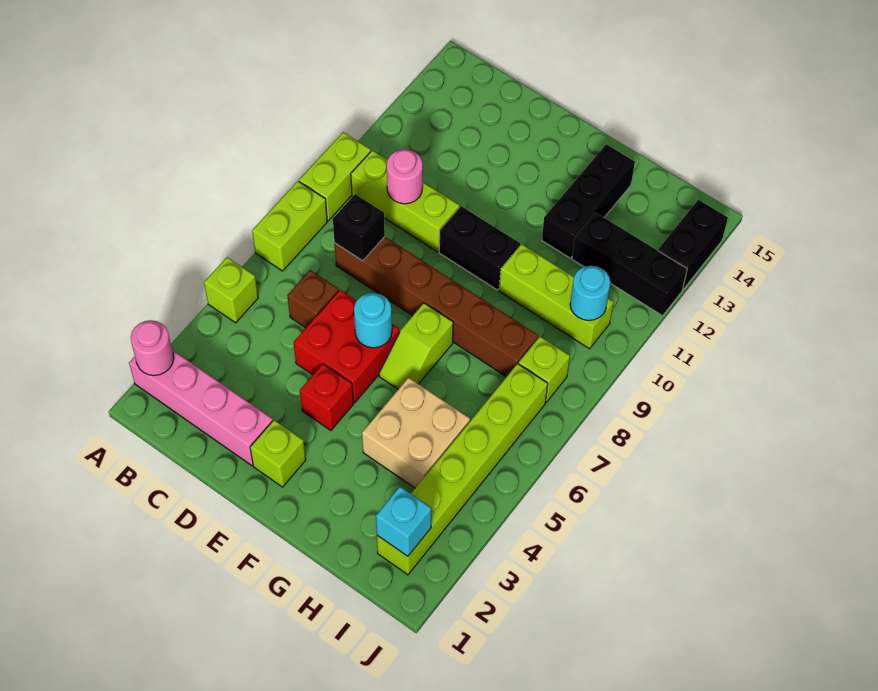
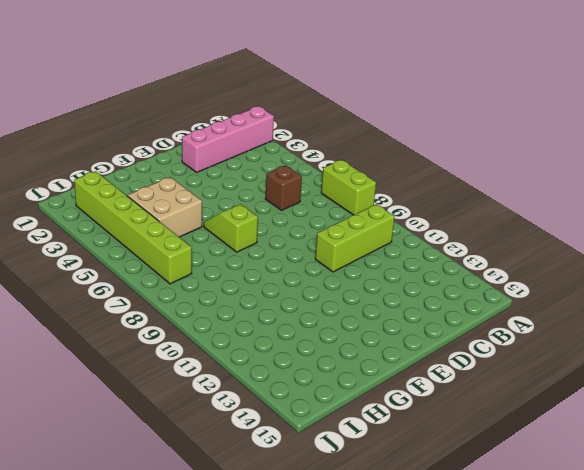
none -> lime 1x1 brick [204,257,258,323]
none -> lime 1x2 brick [299,132,371,221]
none -> brown 1x6 brick [334,237,538,377]

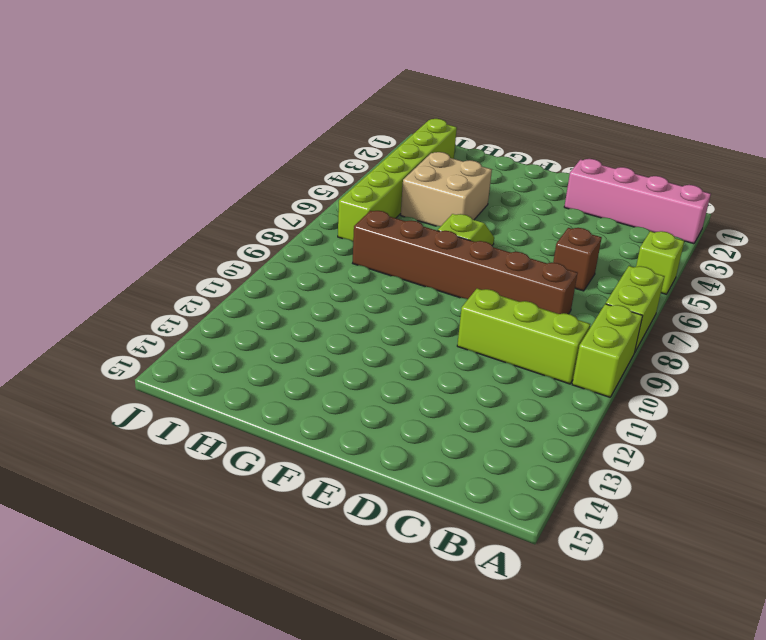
none -> red 2x2 brick [294,290,399,403]
none -> lime 1x1 brick [250,420,306,487]
none -> red 1x1 brick [300,364,353,430]

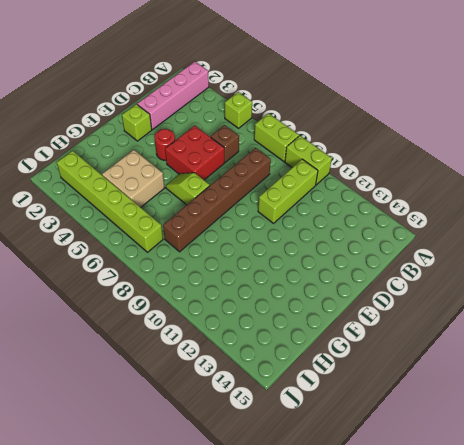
red 1x1 round brick [155,129,175,160] -> red 1x1 brick [300,364,353,430]
none -> black 1x2 brick [439,206,520,290]
none -> lime 1x3 brick [499,244,613,349]
none -> black 1x3 brick [542,144,635,258]

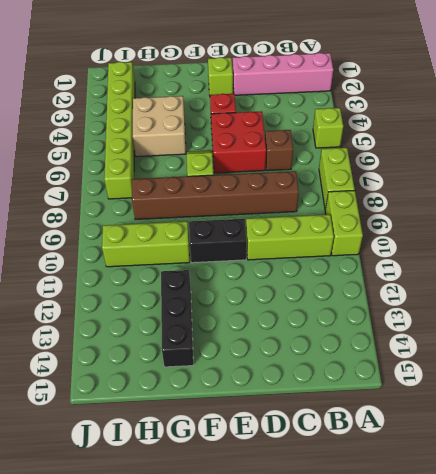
none -> black 1x3 brick [572,212,687,316]
none -> lime 1x1 brick [518,337,570,402]
none -> black 1x2 brick [658,200,728,290]

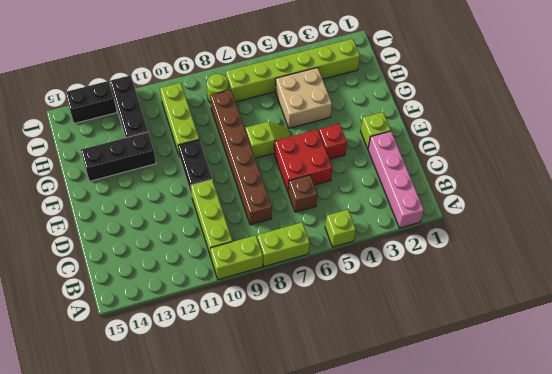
lime 1x1 round brick [207,74,229,103] -> lime 1x1 brick [518,337,570,402]
none -> pink 1x1 round brick [131,320,174,376]
none -> black 1x1 brick [333,194,385,261]
none -> pink 1x1 round brick [387,149,423,204]

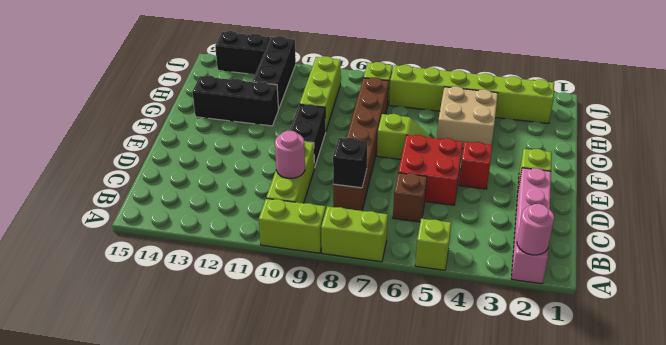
none -> cyan 1x1 round brick [354,293,392,348]
none -> cyan 1x1 brick [376,487,431,556]
none -> cyan 1x1 round brick [570,266,610,320]

